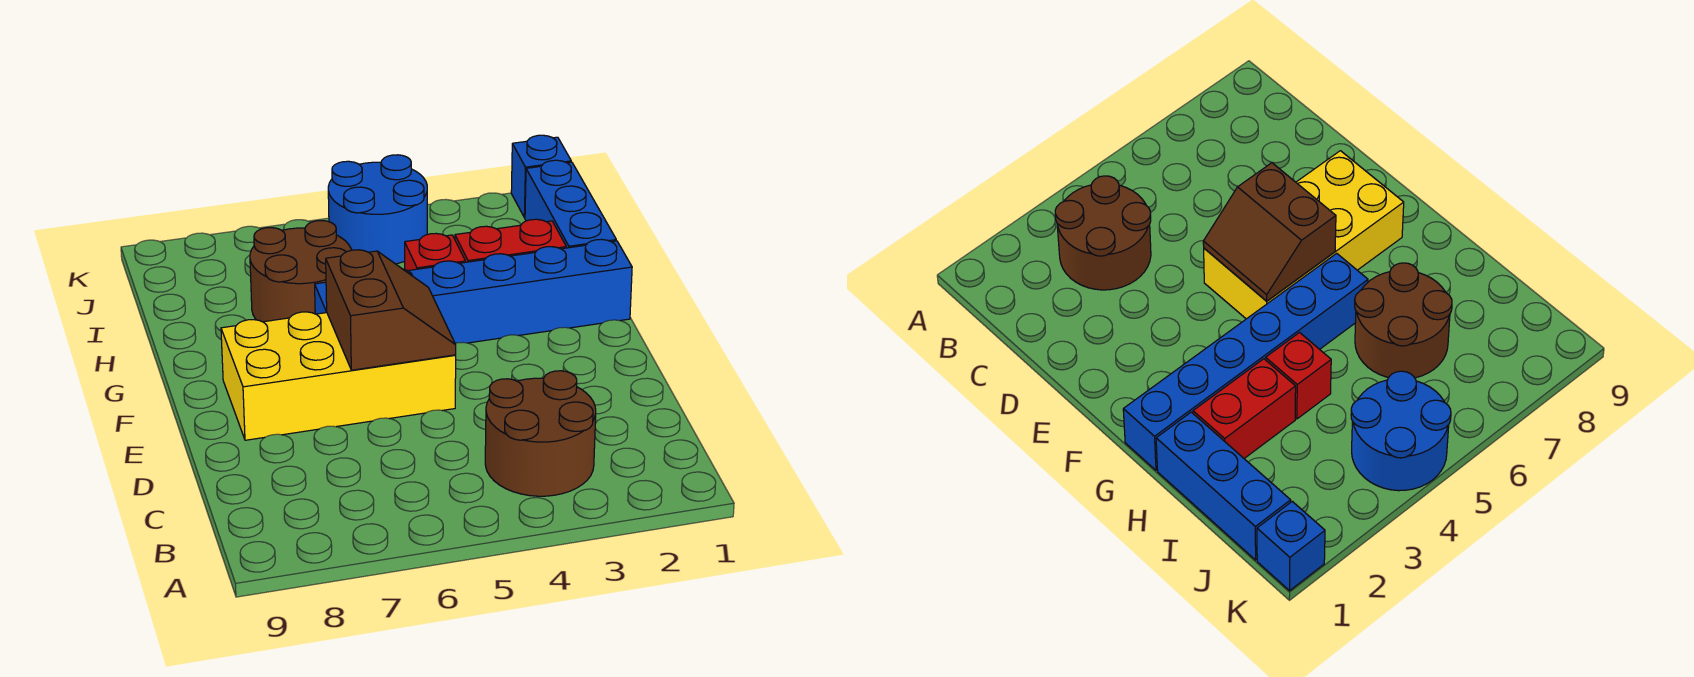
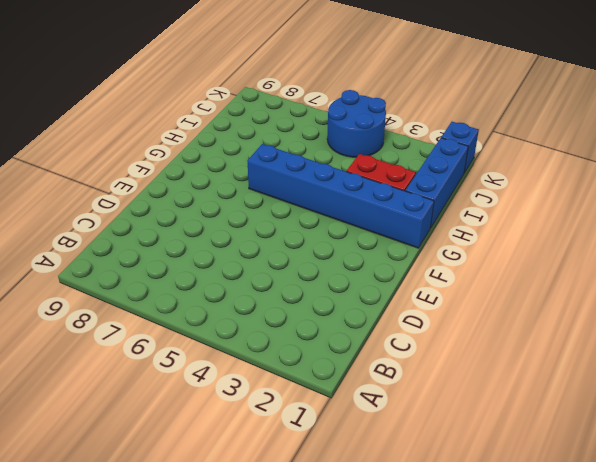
none -> brown 2x2 round brick [485,371,596,496]
none -> yellow 2x4 brick [221,312,456,440]

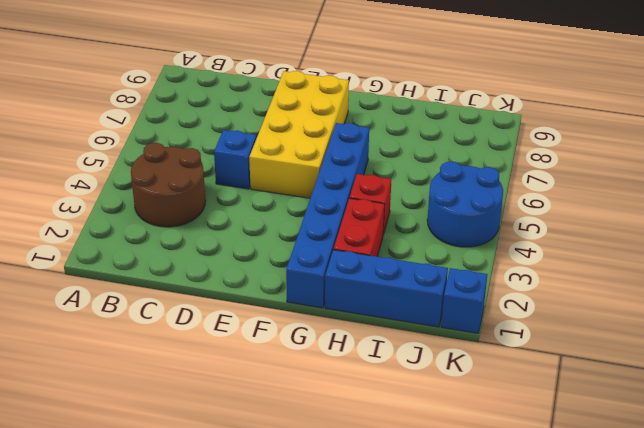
blue 1x1 brick [214,130,256,189] -> none
none -> brown 2x2 round brick [250,221,351,322]
none -> brown 2x2 slope [326,250,456,370]

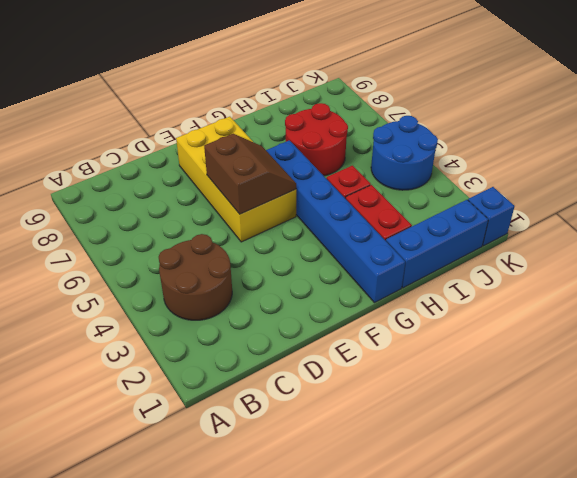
brown 2x2 slope [204,134,296,214] -> brown 2x2 slope turned to [326,250,456,370]
red 2x2 round brick [285,103,348,176] -> brown 2x2 round brick [250,221,351,322]

